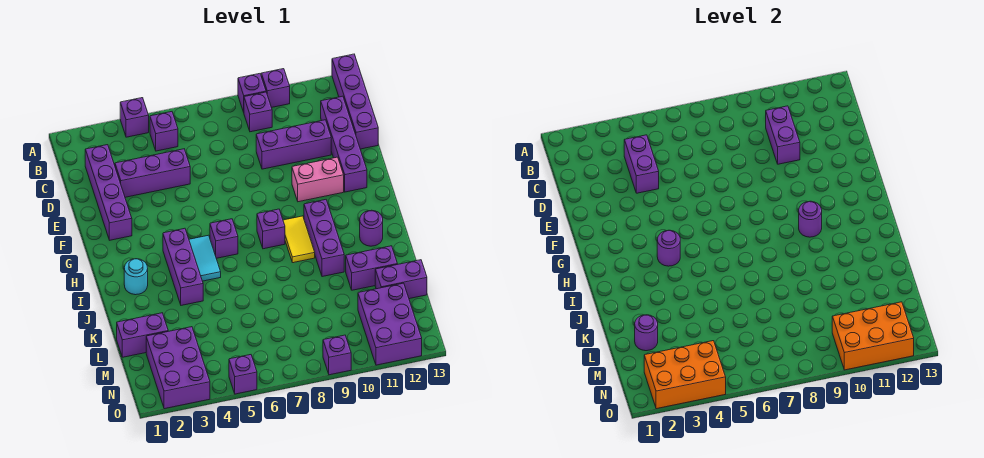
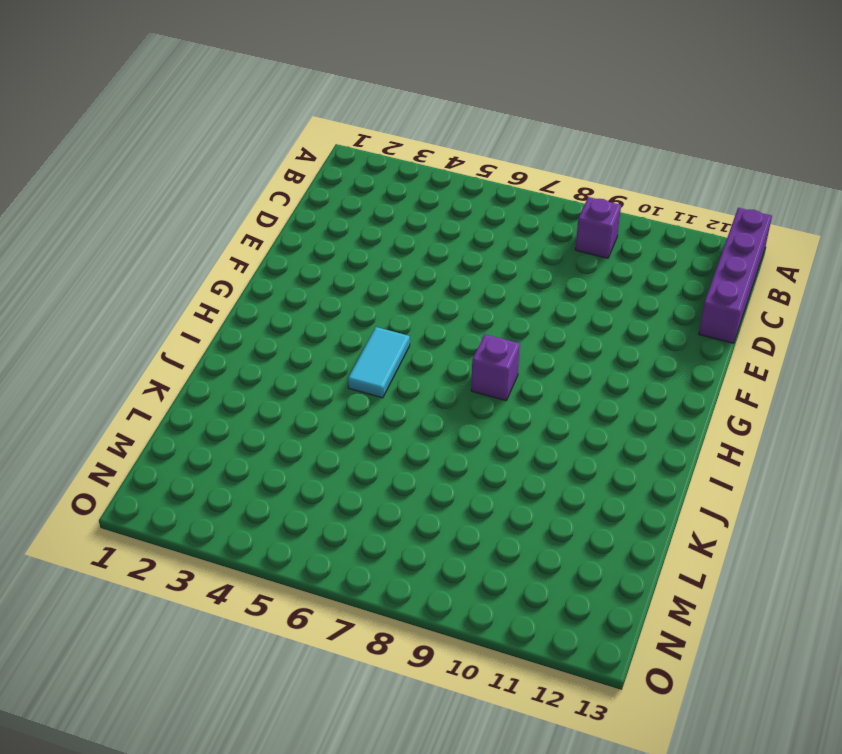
none -> purple 1x1 brick [120,98,149,137]
none -> purple 1x1 brick [238,74,266,112]
none -> purple 1x1 brick [261,69,290,107]
none -> purple 1x1 brick [150,112,178,151]

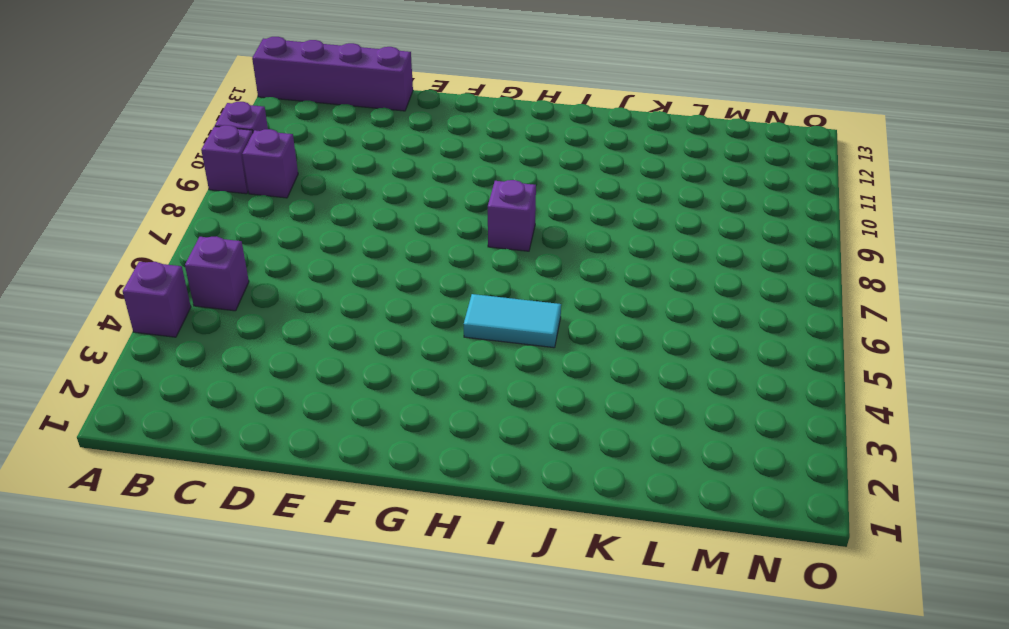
none -> purple 1x4 brick [85,145,132,240]
none -> purple 1x4 brick [321,96,367,192]
none -> purple 1x3 brick [115,149,190,197]
none -> purple 1x3 brick [256,120,331,169]

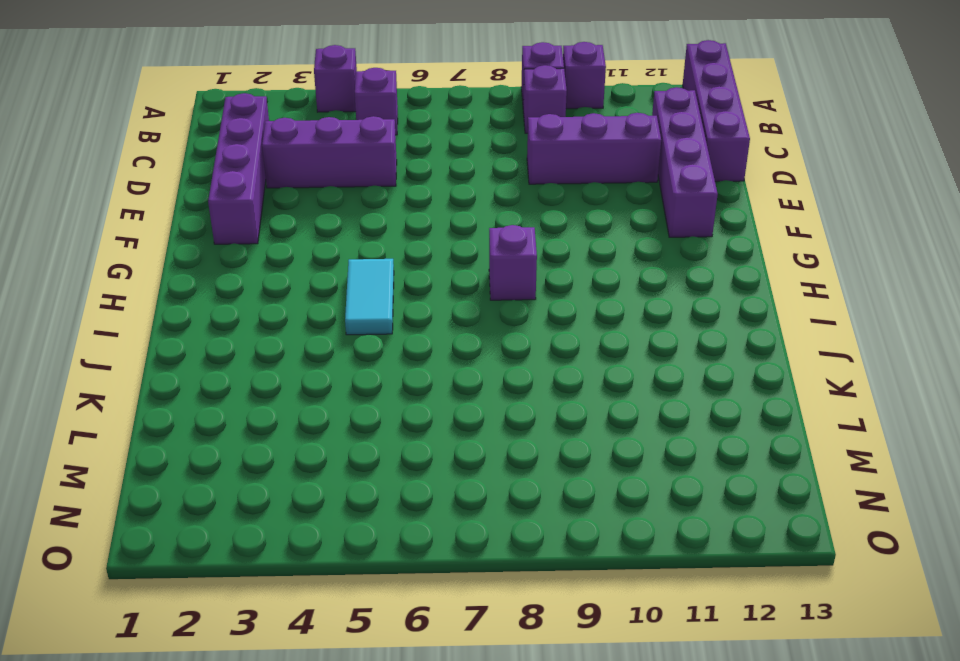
none -> pink 1x2 brick [292,157,344,202]
none -> purple 1x3 brick [163,228,203,305]
none -> purple 1x1 brick [210,219,238,258]
none -> yellow 1x2 tile [283,216,315,263]

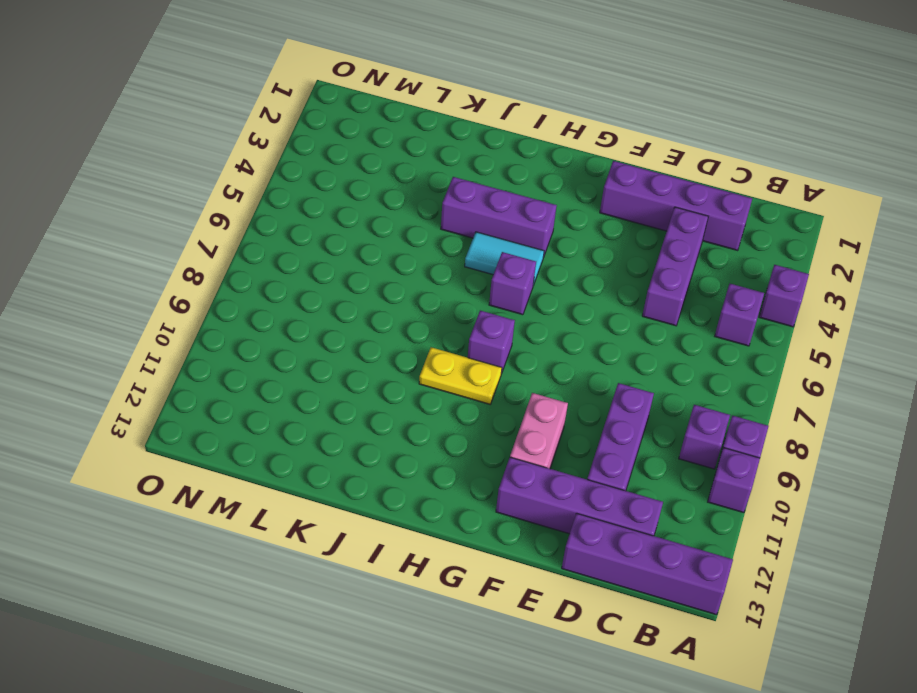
yellow 1x2 plate [419,347,502,404] -> yellow 1x2 tile [283,216,315,263]
none -> purple 1x3 brick [304,200,344,277]
none -> cyan 1x1 round brick [124,259,148,295]
none -> purple 1x1 round brick [360,210,383,246]
none -> purple 1x2 brick [346,246,398,290]

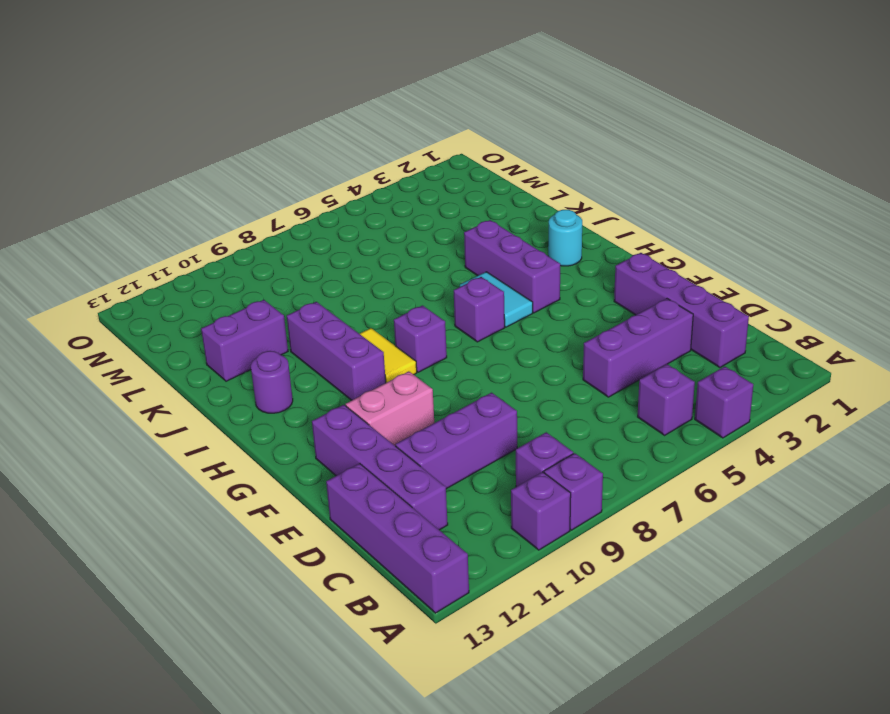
none -> purple 1x2 brick [117,313,168,357]
none -> purple 1x2 brick [375,260,427,299]
none -> purple 2x3 brick [146,327,210,409]
none -> purple 2x3 brick [358,283,422,365]

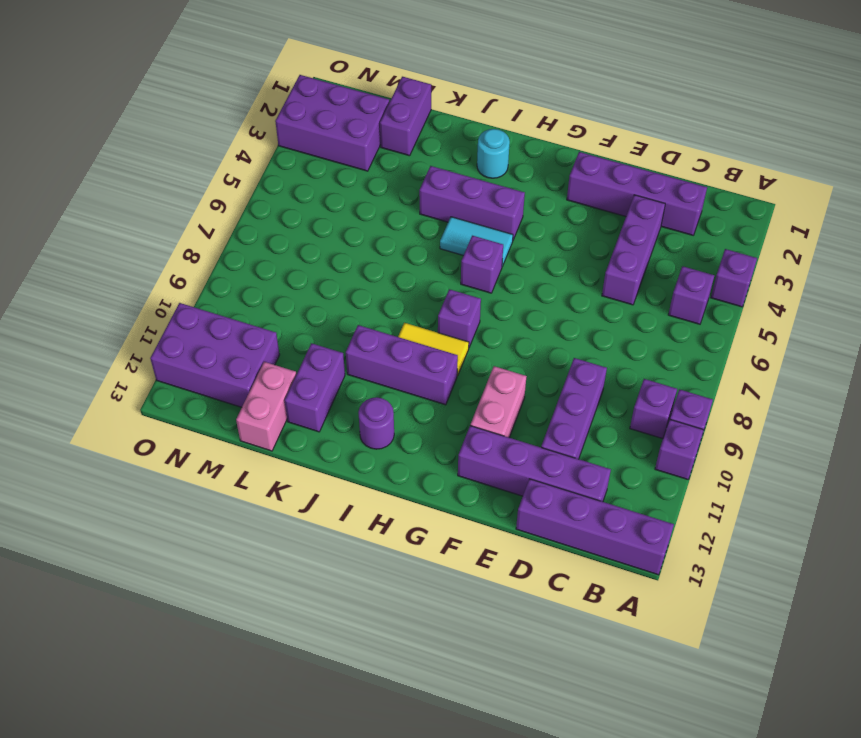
pink 1x2 brick [236,362,296,451] -> purple 1x2 brick [375,260,427,299]
none -> purple 1x1 brick [229,355,257,394]
none -> purple 1x1 brick [323,335,351,375]
none -> purple 1x2 brick [624,135,659,193]
none -> purple 1x2 brick [766,106,800,164]

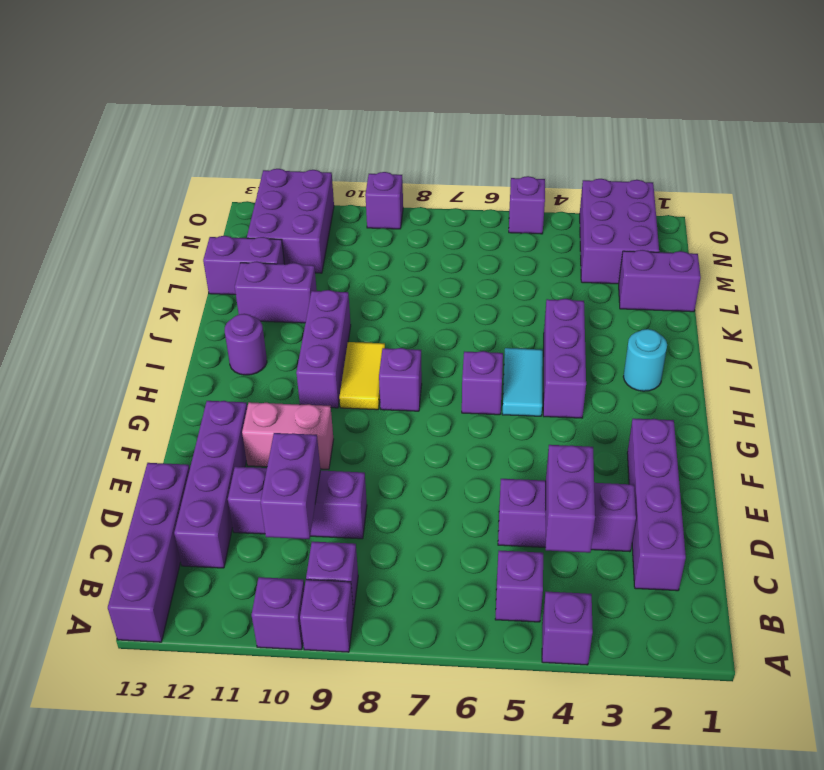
none -> purple 1x1 round brick [657,230,680,266]
none -> purple 1x1 round brick [799,201,822,237]
none -> purple 1x1 round brick [635,315,658,351]
none -> orange 2x3 brick [644,341,726,409]

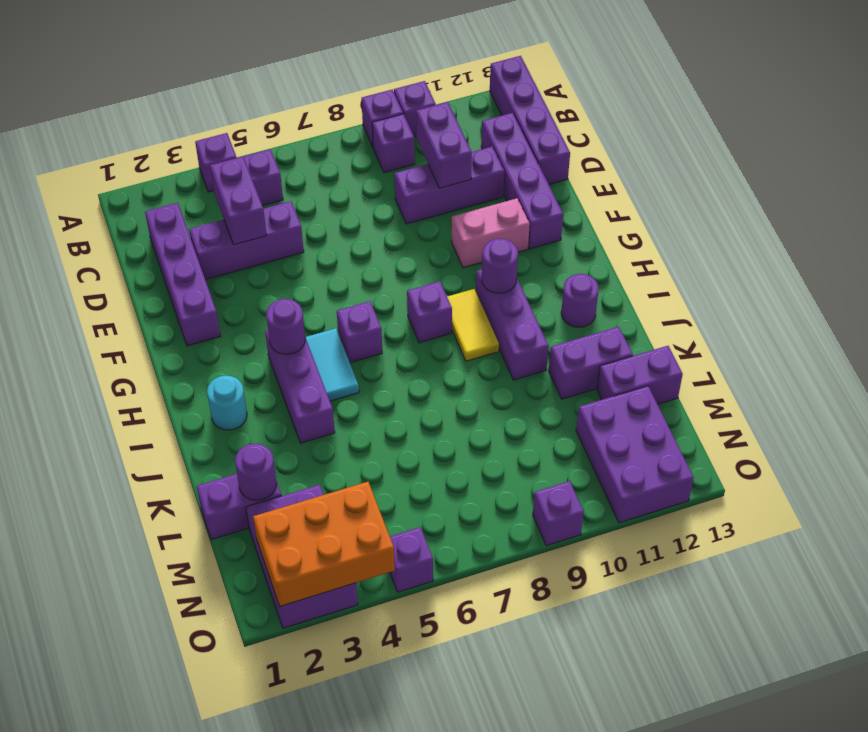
none -> orange 2x3 brick [832,302,914,370]

